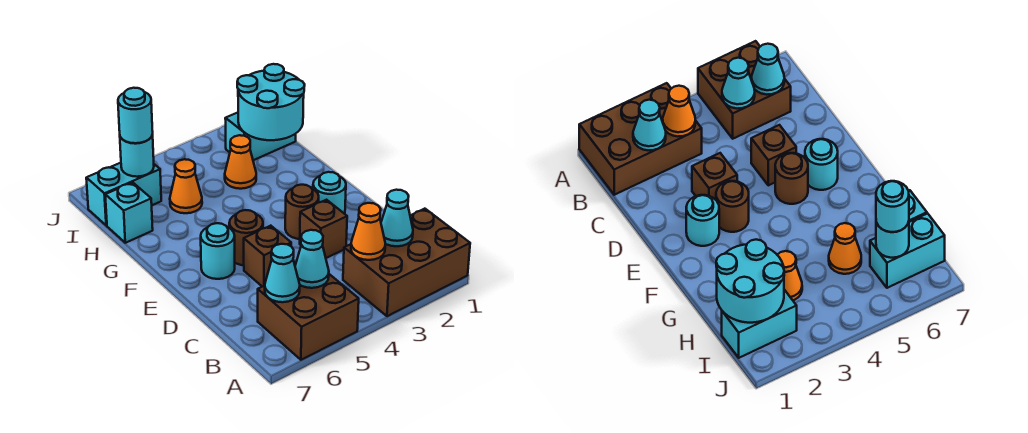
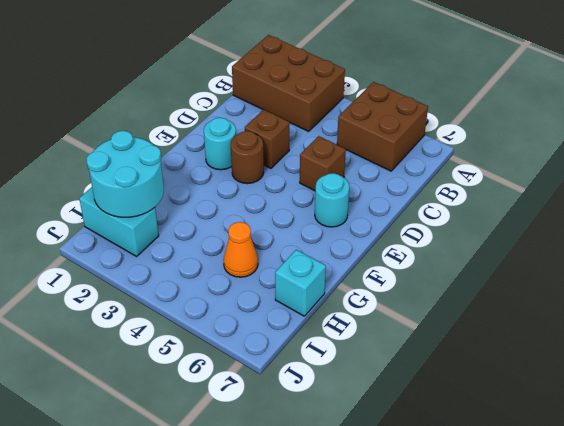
none -> brown 1x1 round brick [229,210,263,265]
none -> orange 1x1 cone [225,135,256,189]
none -> cyan 1x2 brick [86,163,161,225]

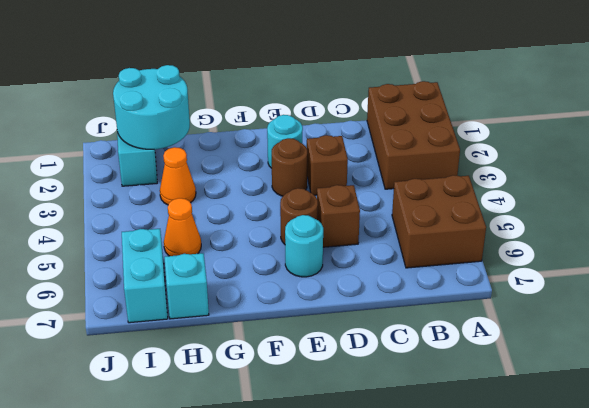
none -> cyan 1x1 cone [381,190,413,246]
none -> orange 1x1 cone [351,203,385,260]
none -> cyan 1x1 cone [295,230,329,288]

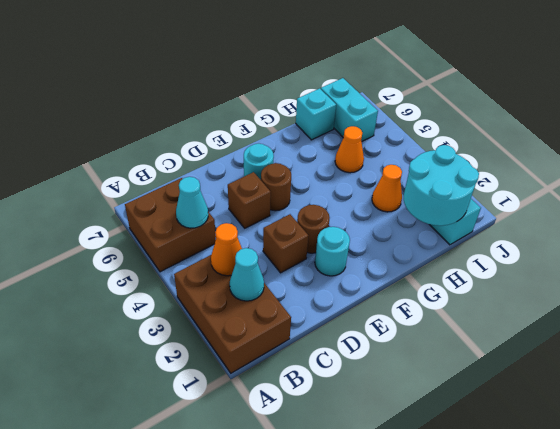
none -> cyan 1x1 cone [265,244,300,302]
none -> cyan 1x1 round brick [120,134,154,177]
none -> cyan 1x1 round brick [118,88,153,143]

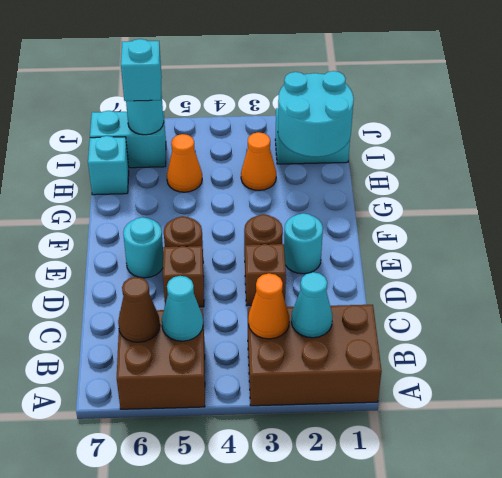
brown 1x1 cone [118,277,160,342] -> cyan 1x1 cone [265,244,300,302]
cyan 1x1 brick [121,39,162,101] -> cyan 1x1 round brick [118,88,153,143]

